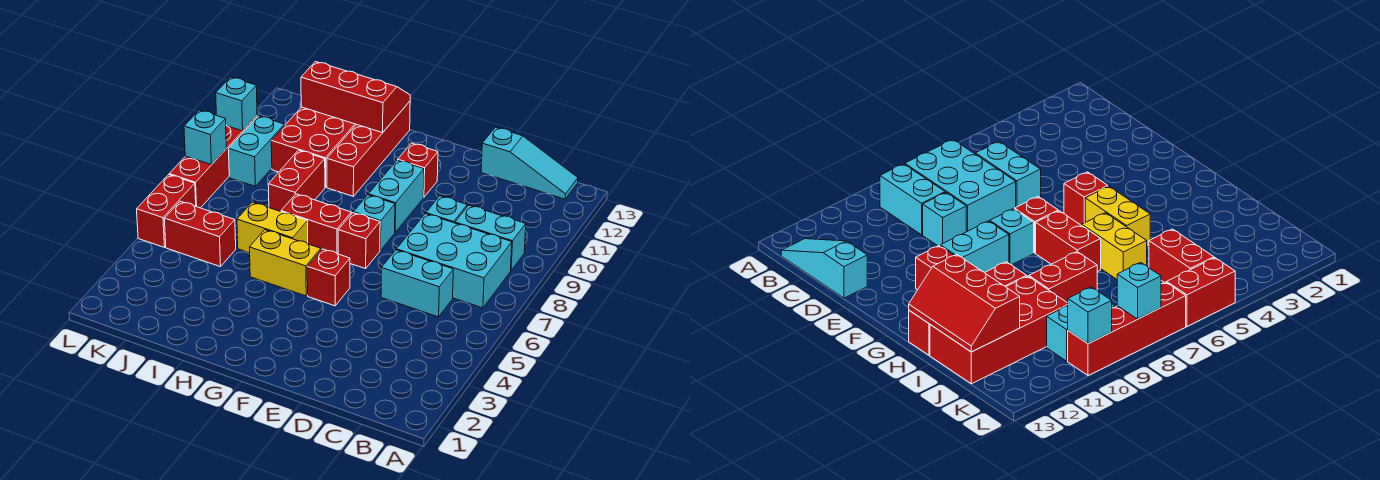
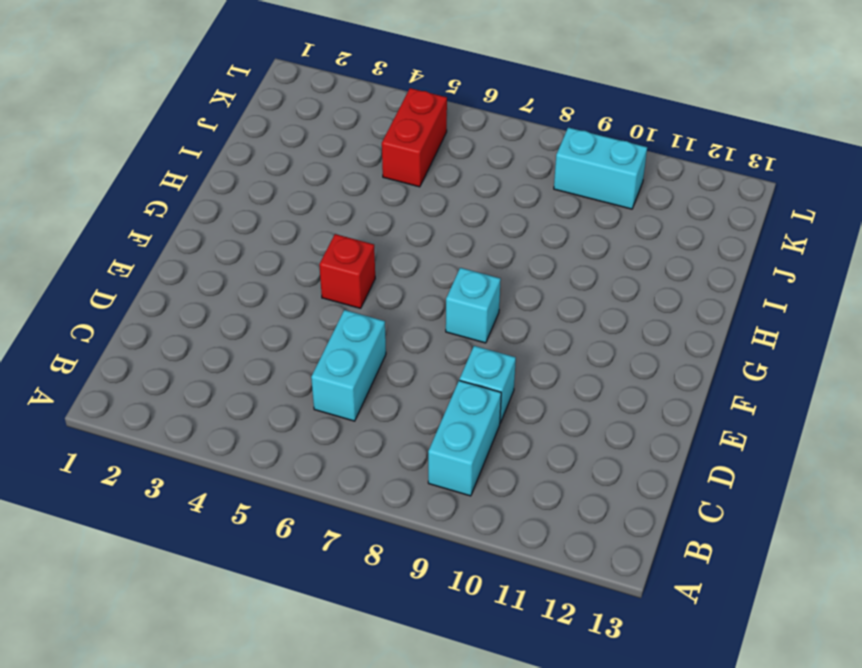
none -> cyan 2x3 brick [397,214,512,308]
none -> cyan 1x3 slope [481,127,578,199]
none -> red 1x1 brick [338,213,380,269]

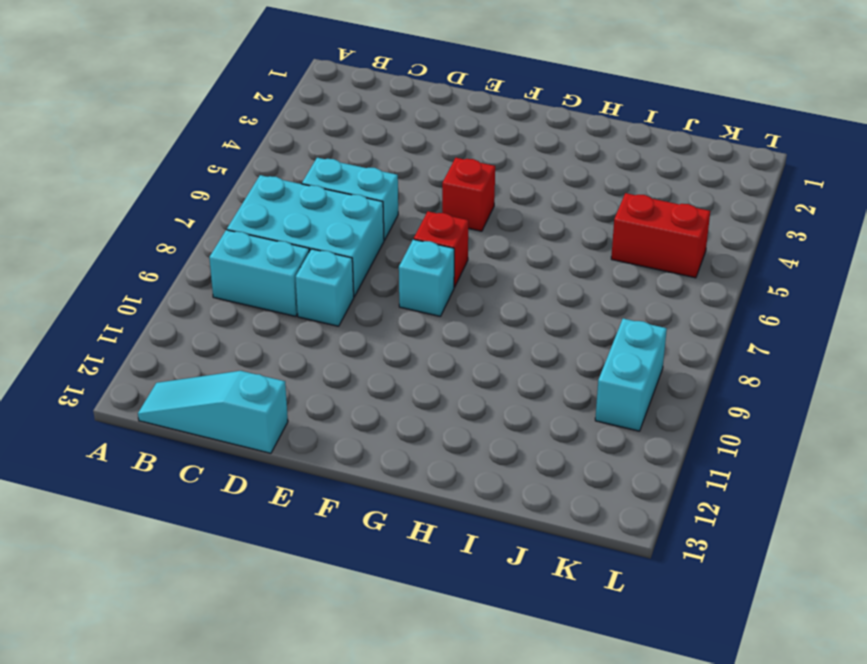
none -> cyan 1x2 brick [368,160,424,232]
none -> red 1x1 brick [398,143,438,197]
none -> yellow 1x2 brick [250,230,321,296]

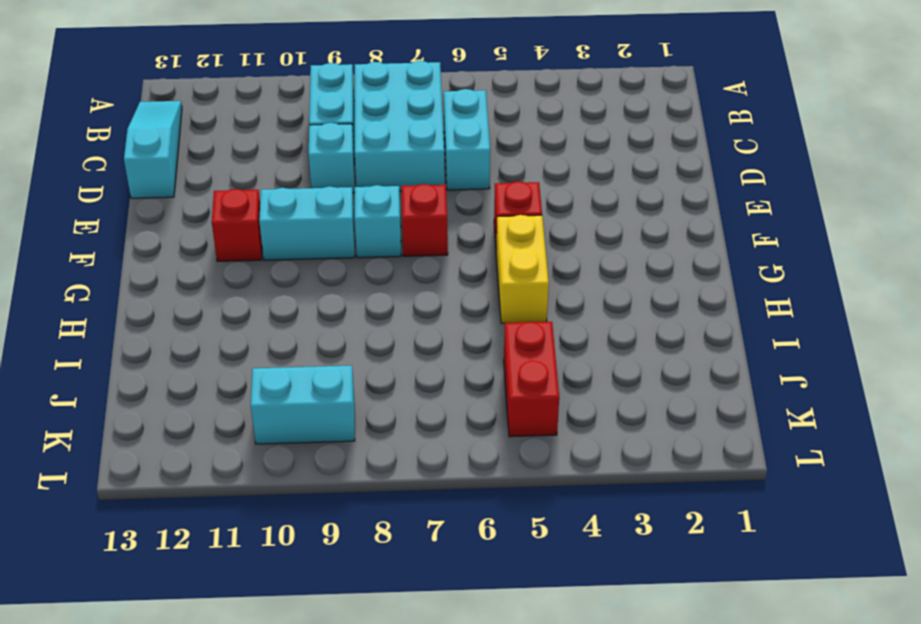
none -> red 1x2 brick [281,194,351,254]
none -> yellow 1x2 brick [237,202,308,253]
none -> red 1x4 brick [327,101,410,196]

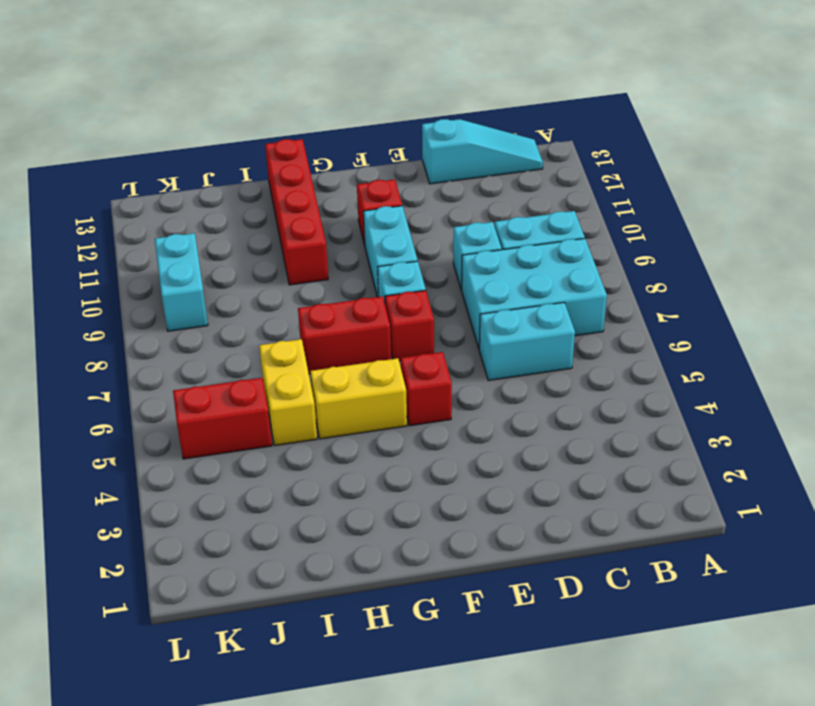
yellow 1x2 brick [259,339,317,445] -> yellow 1x2 brick turned to [237,202,308,253]
none -> red 1x2 brick [268,150,325,212]
none -> red 2x4 brick [271,107,356,187]
none -> red 1x2 brick [137,175,196,247]

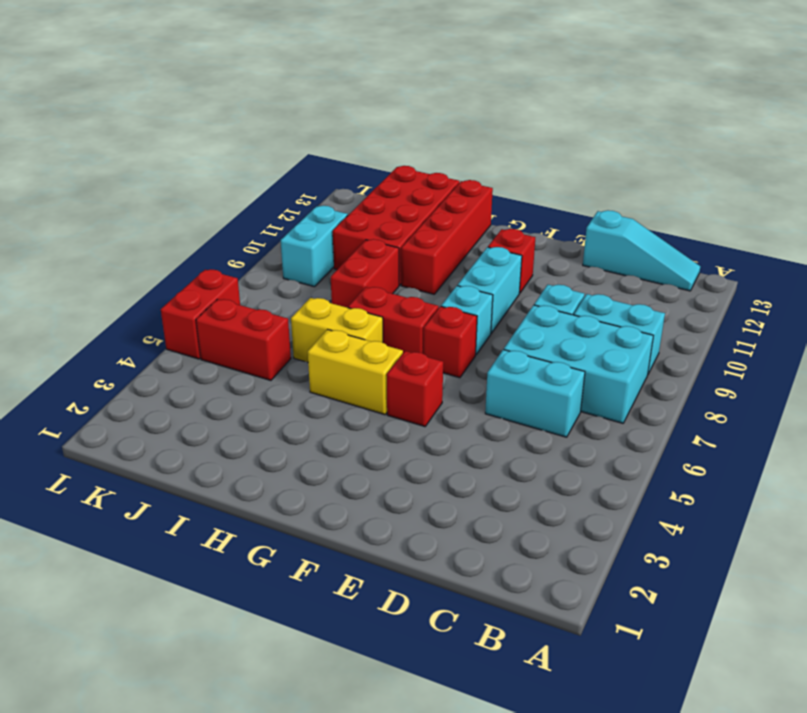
none -> red 1x4 brick [169,116,257,208]
none -> red 2x3 slope [301,62,410,133]
none -> cyan 1x1 brick [184,110,226,165]

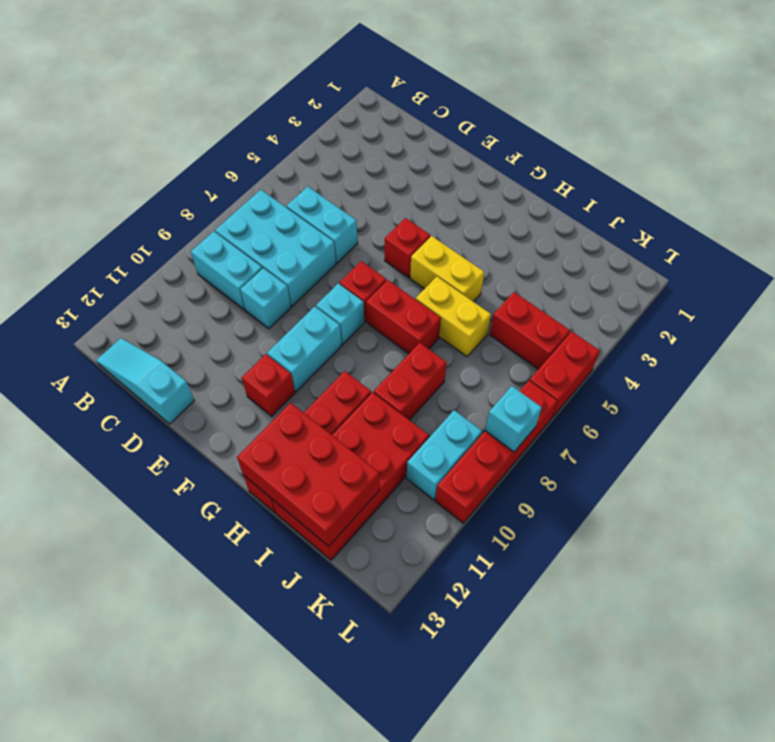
red 2x3 brick [237,403,380,546] -> red 2x3 slope [301,62,410,133]
none -> cyan 1x1 brick [216,77,257,131]

